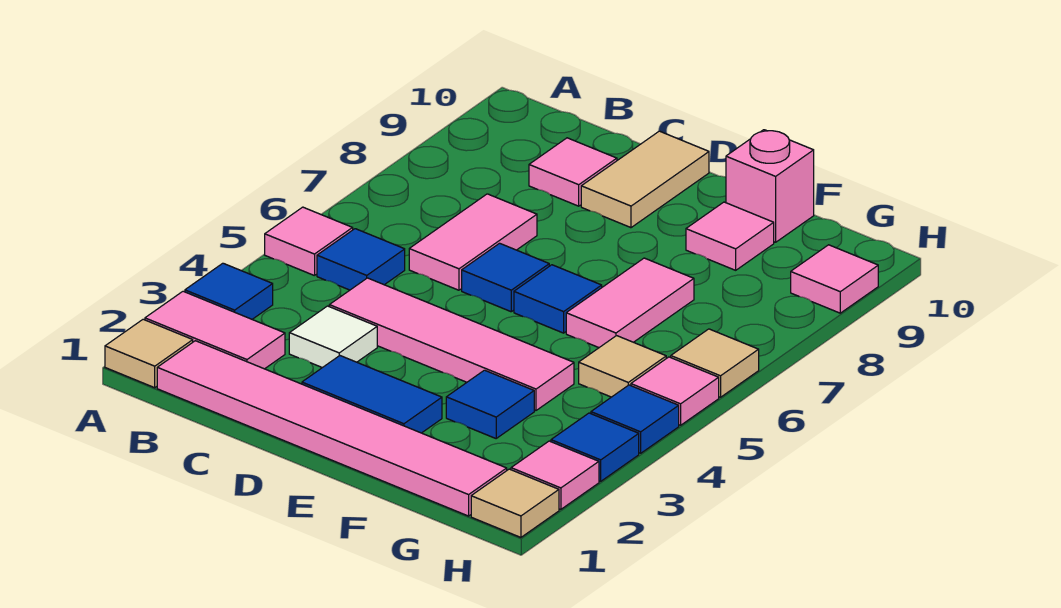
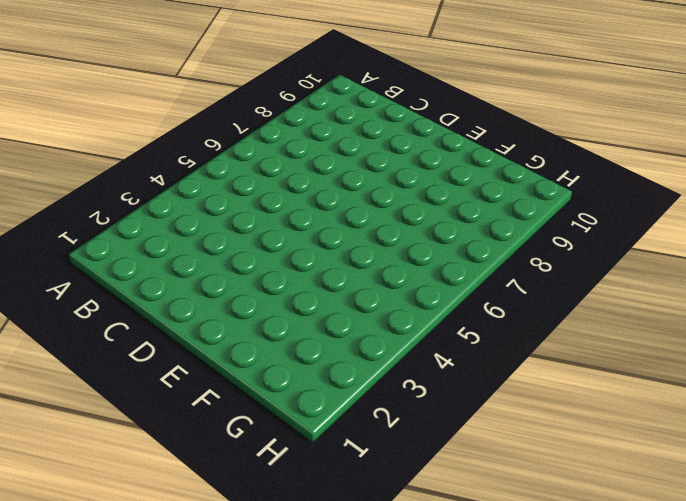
none -> tan 1x1 tile [105,319,193,388]
none -> pink 1x2 tile [145,291,285,369]
none -> blue 1x1 tile [185,263,273,319]

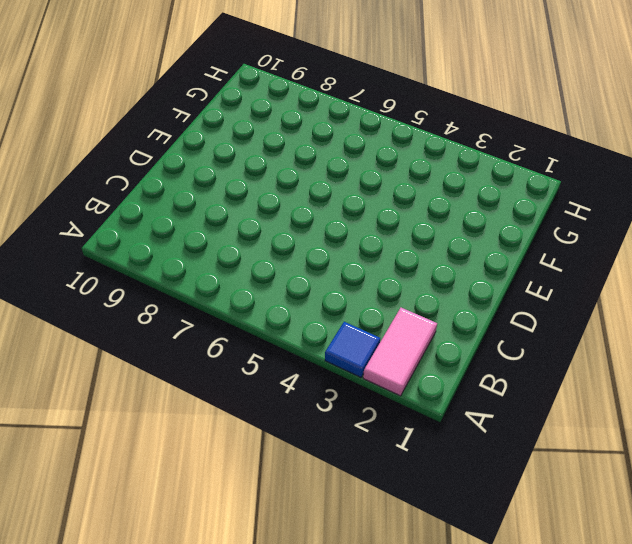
none -> tan 1x1 tile [105,319,193,388]
none -> pink 1x1 tile [265,207,353,276]
none -> pink 1x6 tile [157,341,507,516]

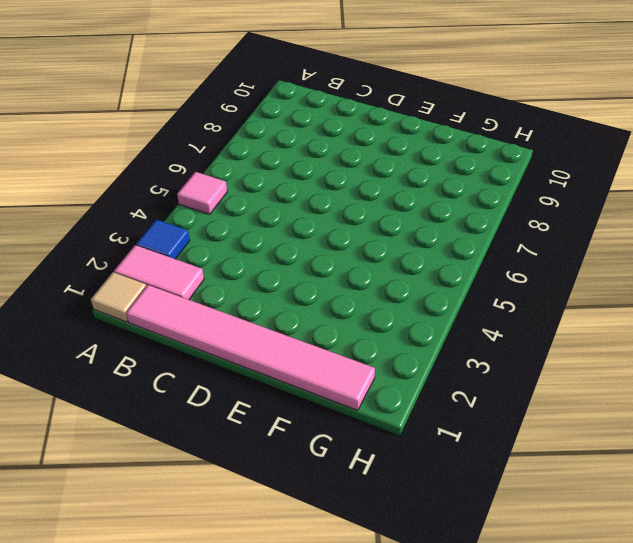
none -> blue 1x1 tile [317,229,405,290]
none -> white 1x1 tile [289,306,377,368]
none -> pink 1x4 tile [329,278,574,410]

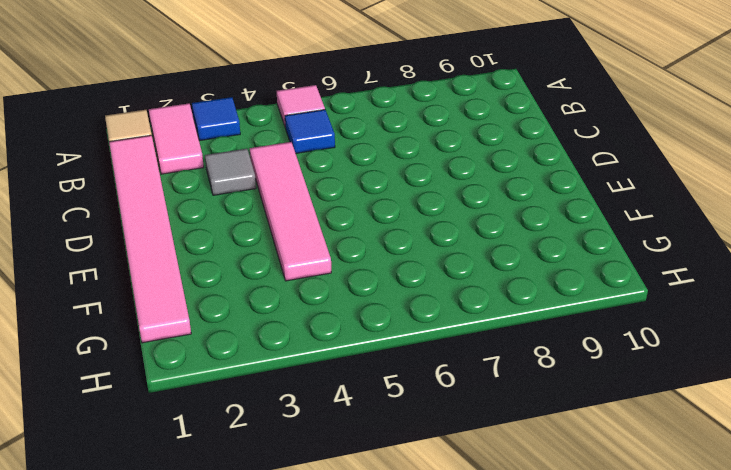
grey 1x1 tile [205,149,256,195] -> white 1x1 tile [289,306,377,368]
none -> pink 1x2 tile [409,194,537,290]
none -> pink 1x1 tile [529,138,617,206]
none -> blue 1x2 tile [302,356,442,433]

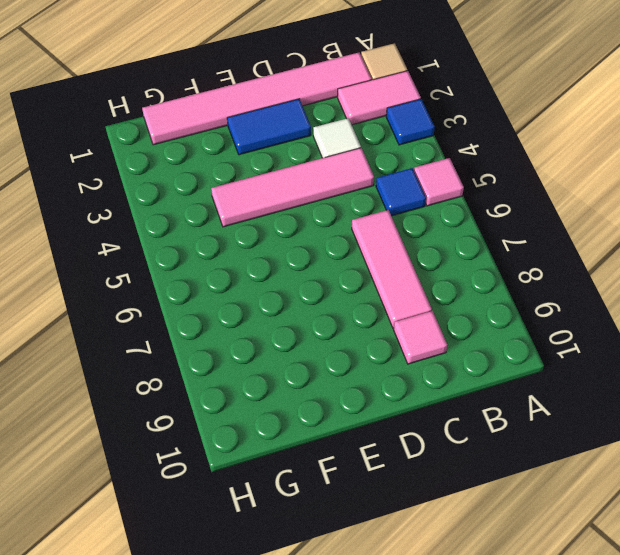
pink 1x3 tile [352,210,432,328] -> pink 1x2 tile [409,194,537,290]
none -> blue 1x1 tile [462,243,549,312]
none -> tan 1x2 tile [581,131,709,228]
none -> blue 1x1 tile [514,265,602,333]

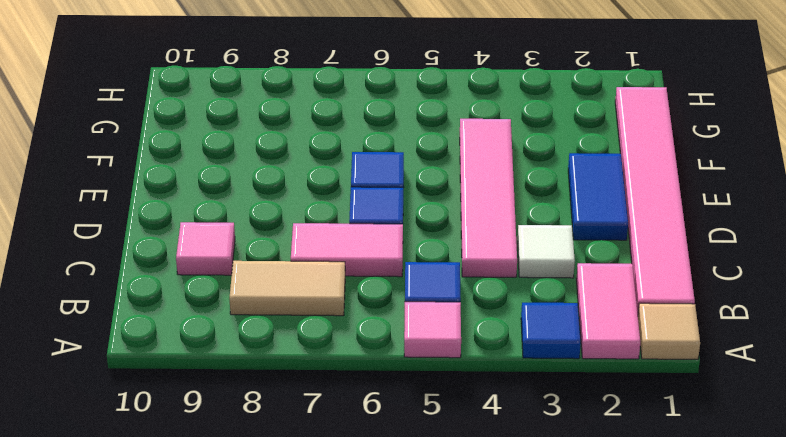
tan 1x2 tile [229,261,345,316] -> tan 1x2 tile moved to [581,131,709,228]
none -> blue 1x1 tile [446,370,534,438]
none -> pink 1x2 tile [566,258,694,348]
none -> pink 1x1 tile [686,202,774,270]

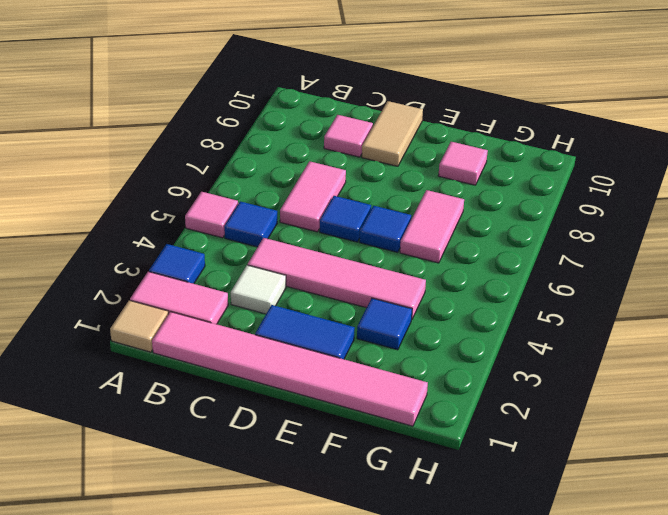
none -> pink 1x1 brick [726,130,814,242]
none -> tan 1x1 tile [579,336,666,397]
none -> tan 1x1 tile [471,469,559,537]

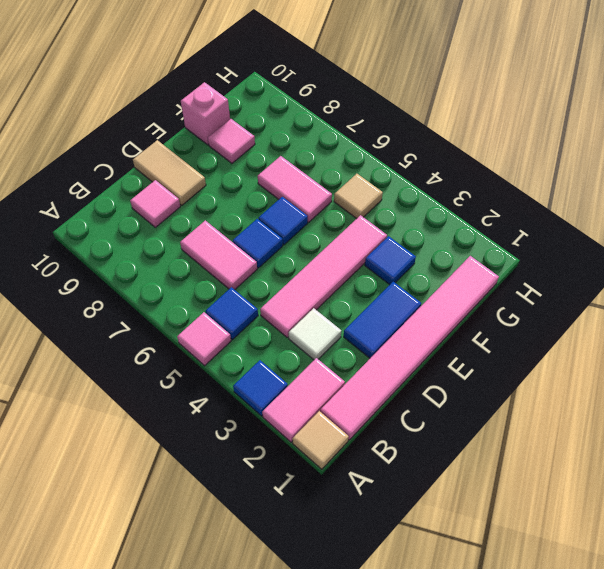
none -> tan 1x1 tile [471,469,559,537]
none -> pink 1x1 tile [511,441,599,509]
none -> blue 1x1 tile [551,413,639,481]

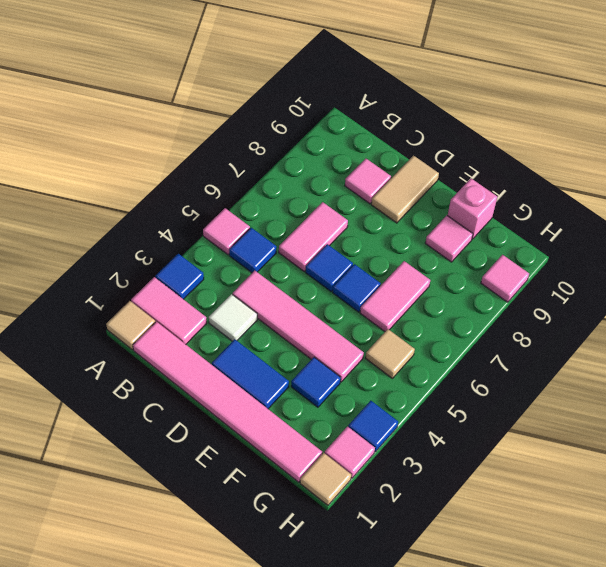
none -> blue 1x1 tile [591,385,679,453]
none -> pink 1x1 tile [631,357,719,425]
none -> tan 1x1 tile [671,329,759,397]

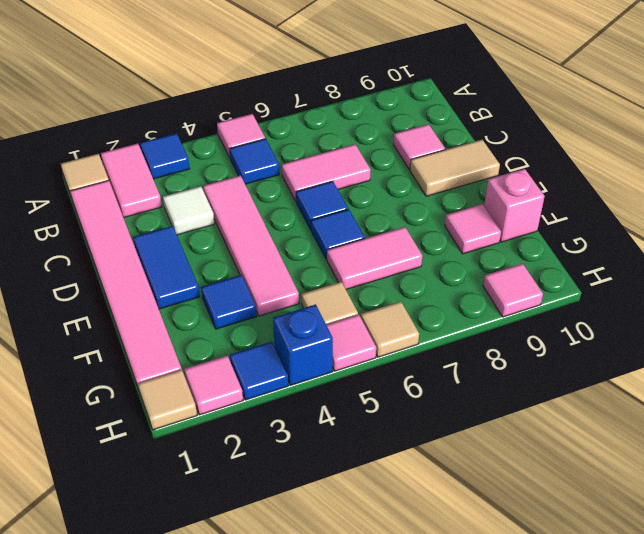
blue 1x1 brick [273,304,333,385] -> blue 1x1 tile [591,385,679,453]

